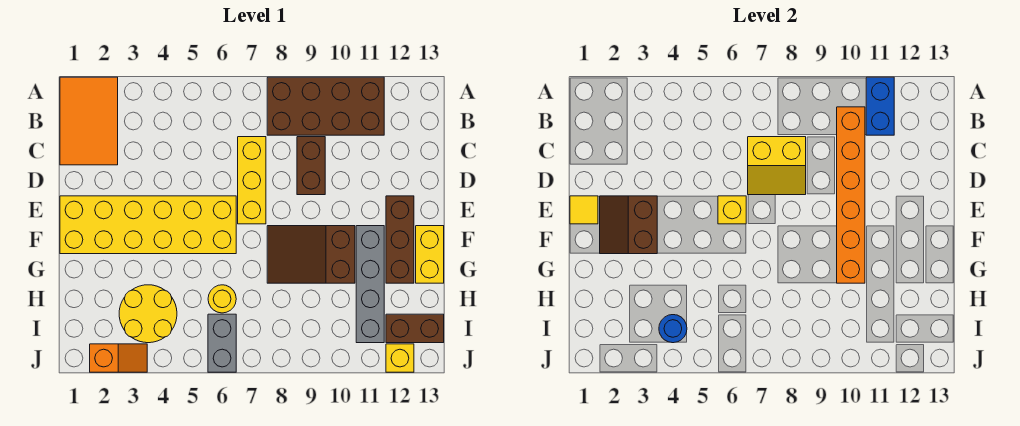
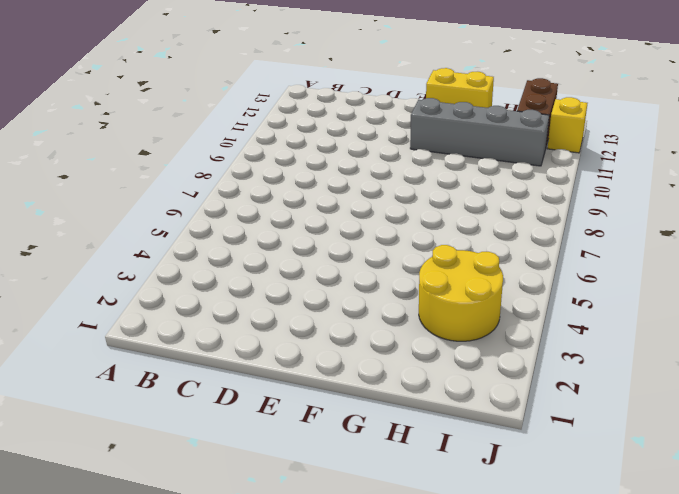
none -> orange 2x3 tile [60,77,118,165]
none -> brown 2x4 brick [267,77,384,135]
none -> yellow 1x3 brick [238,137,266,224]

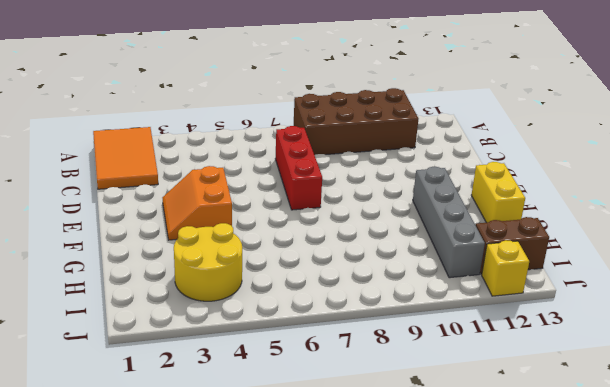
red 1x3 brick [275,126,322,210] -> yellow 1x3 brick [238,137,266,224]
orange 2x2 slope [162,166,232,240] -> yellow 2x6 brick [60,196,236,254]
none -> brown 1x2 brick [297,137,325,195]
none -> brown 1x3 brick [386,196,414,283]
none -> brown 2x3 slope [267,226,355,283]

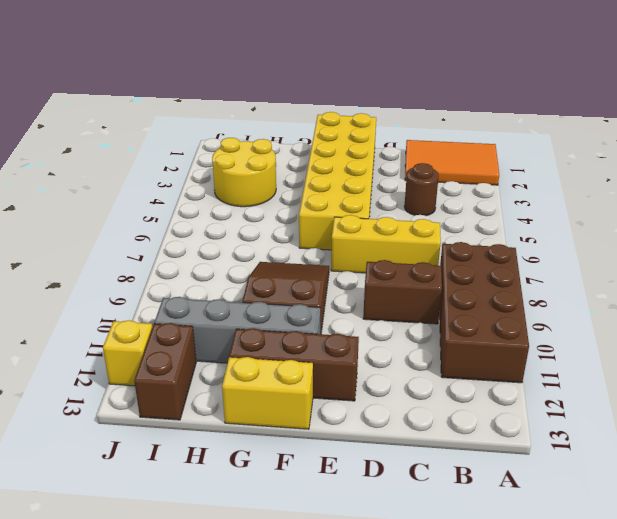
brown 1x1 round brick [404,163,439,216] -> none
none -> yellow 1x1 round brick [208,285,236,313]
none -> grey 1x2 brick [208,314,236,372]
none -> orange 1x2 slope [90,344,147,372]

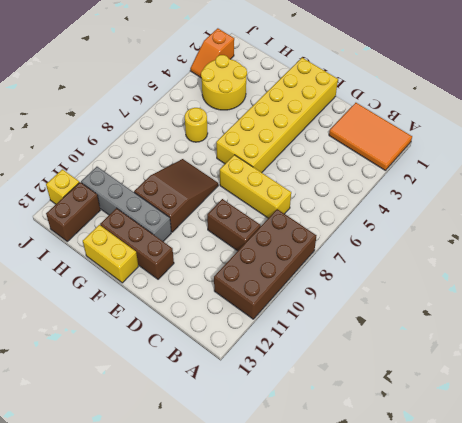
none -> grey 1x2 brick [208,314,236,372]
none -> blue 1x2 brick [866,77,894,135]
none -> orange 1x6 brick [837,107,865,283]

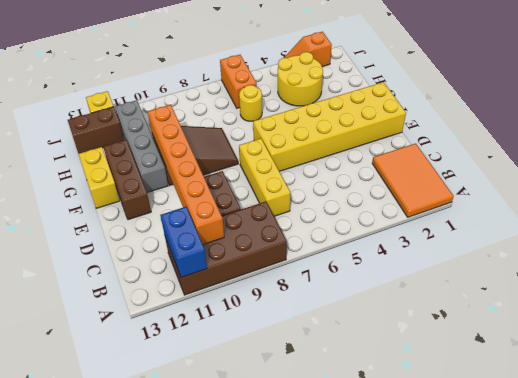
orange 1x2 brick [220,55,257,108] -> grey 1x2 brick [208,314,236,372]
none -> yellow 2x2 slope [748,137,806,195]
none -> yellow 1x1 tile [570,196,598,224]
none -> brown 2x2 slope [600,196,657,254]

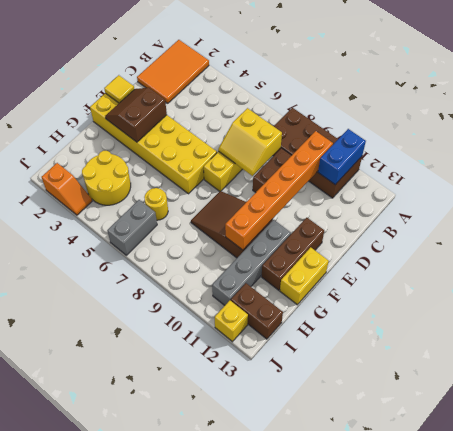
none -> yellow 1x1 brick [718,196,746,224]
none -> blue 1x1 round brick [659,315,687,343]

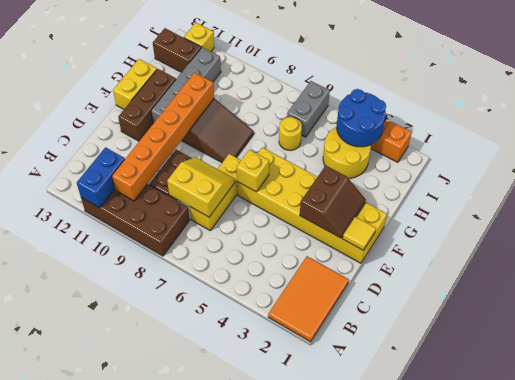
blue 2x2 round brick [337,89,386,147] -> blue 1x1 round brick [659,315,687,343]

